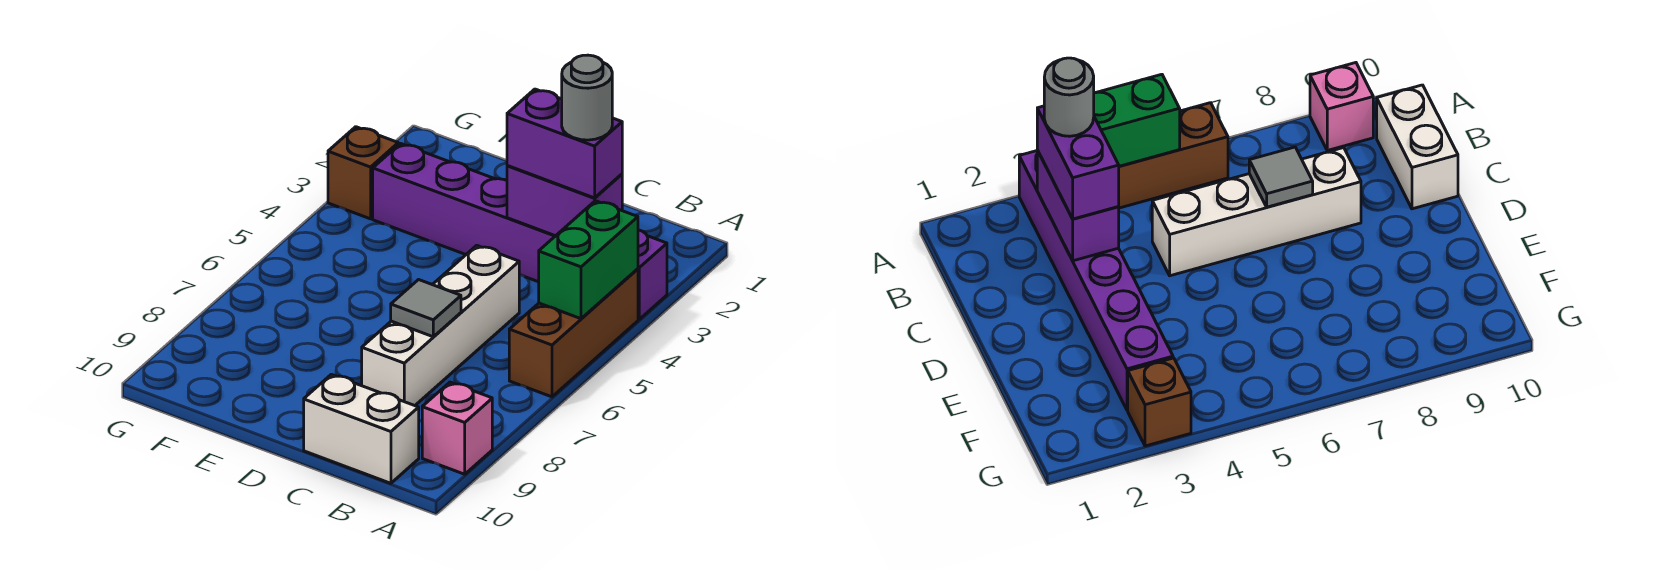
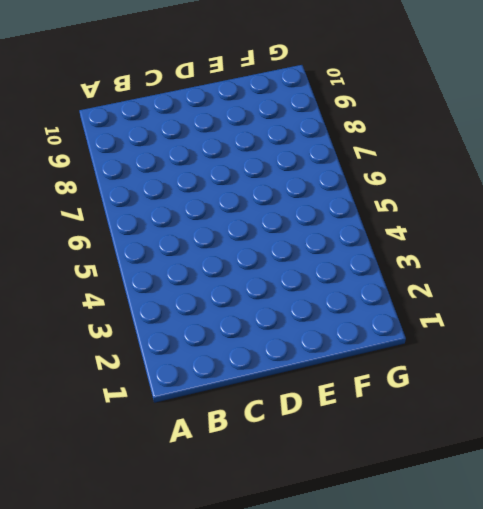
none -> purple 1x6 brick [373,144,667,319]
none -> brown 1x3 brick [509,269,638,397]

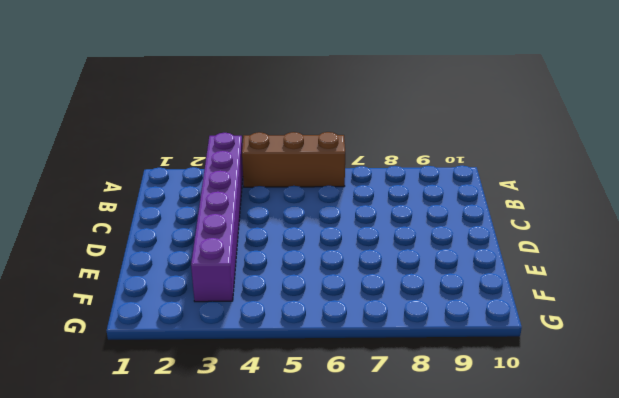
none -> pink 1x1 brick [422,382,492,474]
none -> white 1x2 brick [304,374,419,483]

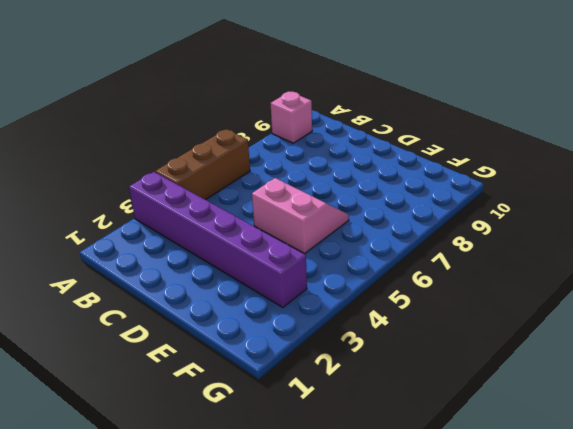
pink 2x2 slope [252,178,349,254] -> none
none -> white 1x2 brick [304,374,419,483]
none -> white 1x4 brick [362,245,519,406]

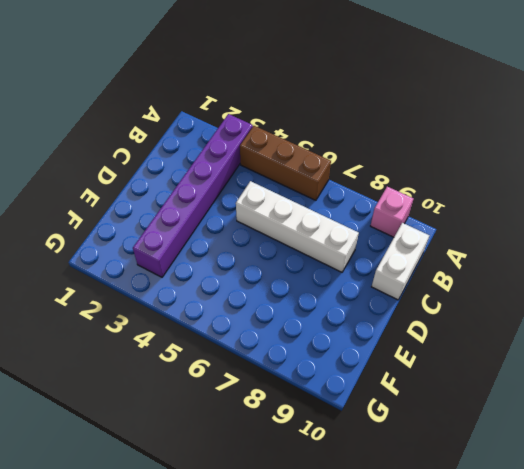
none -> brown 1x1 brick [328,127,398,219]
none -> green 1x2 brick [539,201,638,319]

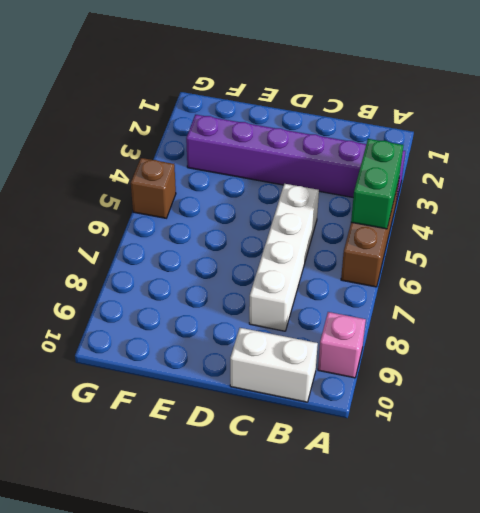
brown 1x1 brick [131,158,176,218] -> brown 1x1 brick moved to [328,127,398,219]
none -> purple 1x2 brick [507,166,622,236]
none -> grey 1x1 tile [391,280,461,337]

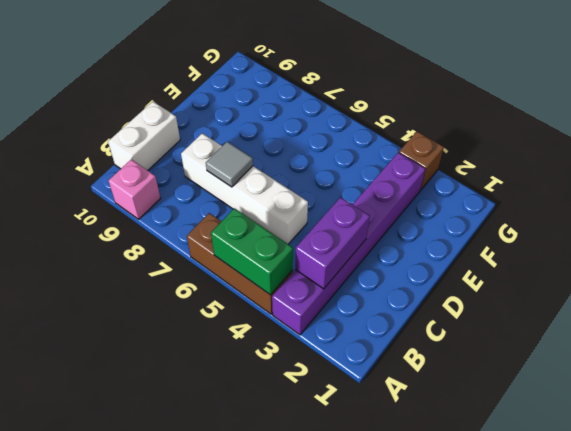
none -> purple 1x2 brick [507,89,622,198]
none -> grey 1x1 round brick [562,55,612,140]

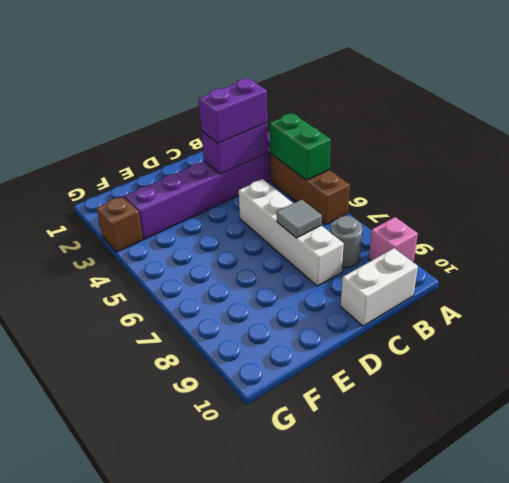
grey 1x1 round brick [330,216,363,268] -> grey 1x1 round brick moved to [562,55,612,140]

